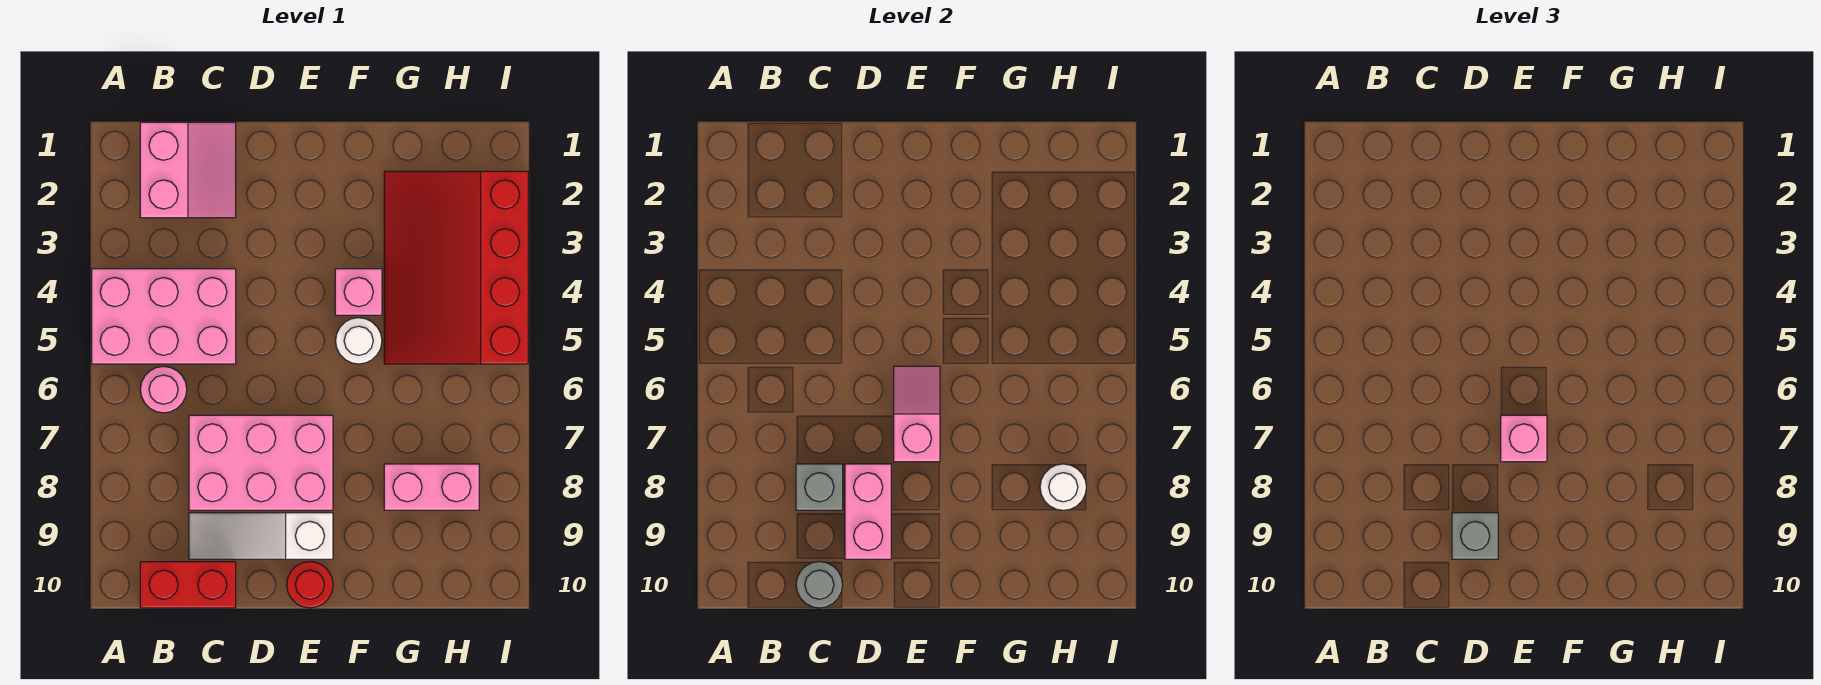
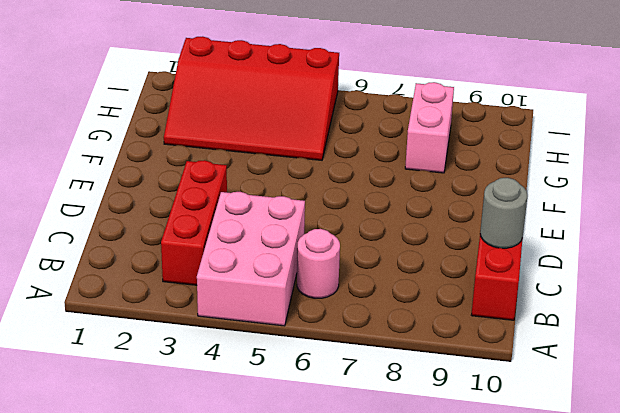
red 1x3 brick [161,160,227,285] -> none
none -> pink 2x2 slope [140,122,236,218]
none -> pink 2x3 brick [189,415,333,510]
none -> white 1x3 slope [189,513,333,559]

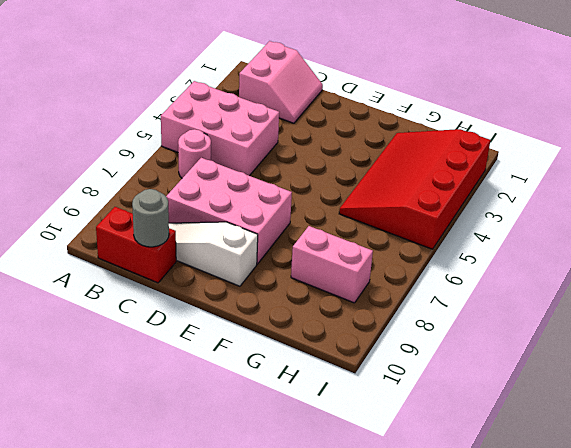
none -> red 1x1 round brick [287,562,333,608]
none -> pink 1x1 brick [335,269,382,315]
none -> white 1x1 round brick [336,318,382,364]

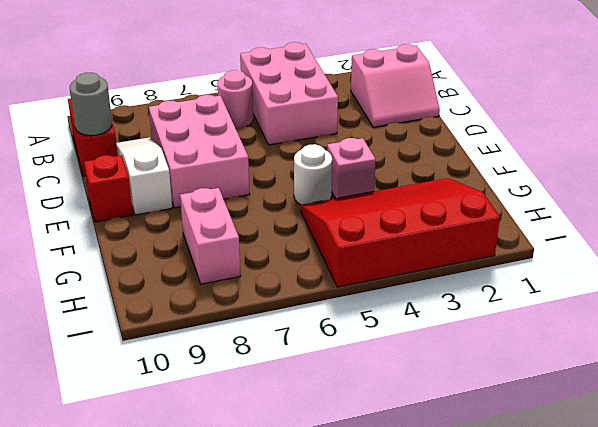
red 1x1 brick [84,155,133,222] -> red 1x1 round brick [287,562,333,608]
none -> grey 1x1 brick [796,464,843,510]
none -> pink 1x2 brick [845,464,891,559]
none -> pink 1x2 slope [894,366,940,462]

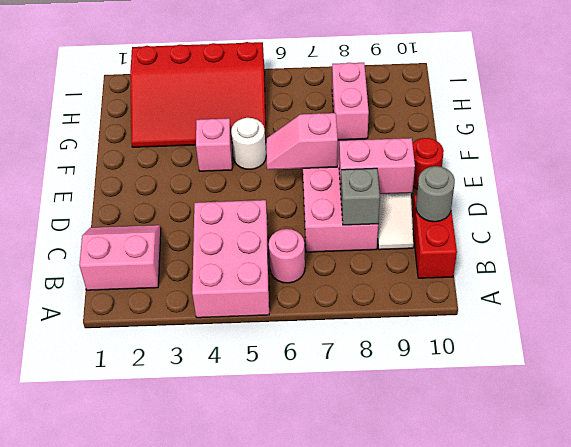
none -> white 1x1 round brick [1040,464,1086,510]
none -> grey 1x1 brick [1452,513,1498,559]
none -> pink 1x1 brick [1501,415,1547,462]

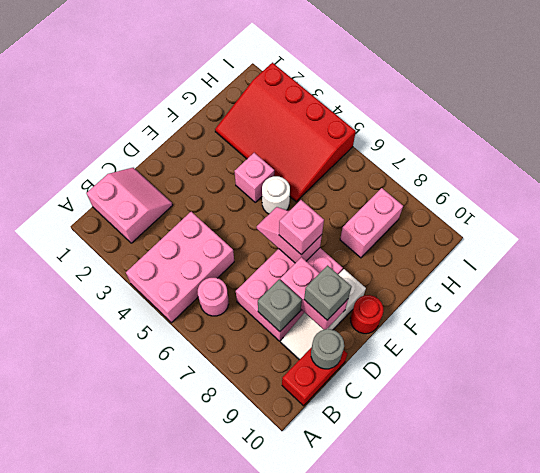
none -> white 1x1 round brick [1040,464,1086,510]

